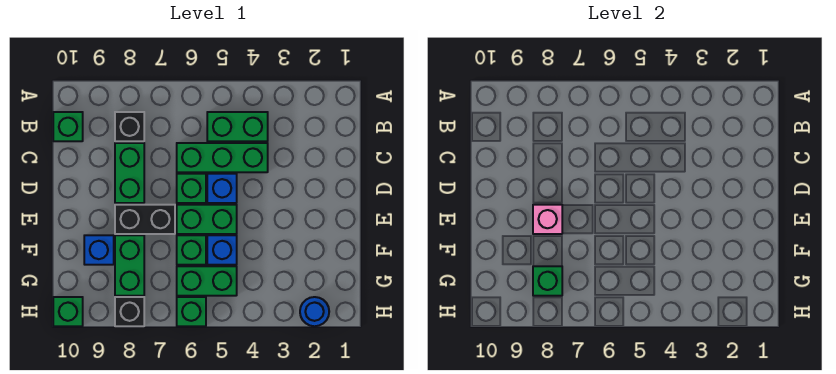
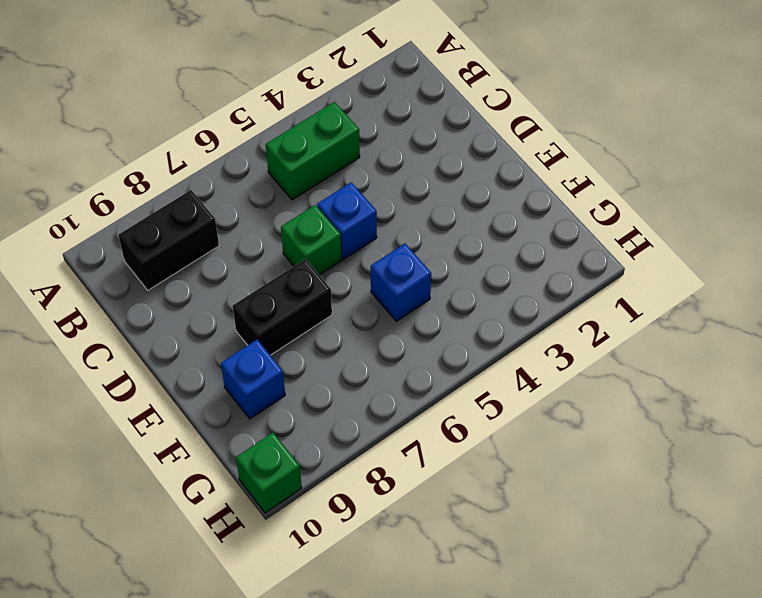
black 1x2 brick [118,190,219,290] -> black 1x1 brick [115,112,144,141]
none -> green 1x1 brick [53,112,83,141]
none -> green 1x3 brick [177,143,268,172]
none -> green 1x2 brick [115,143,144,203]

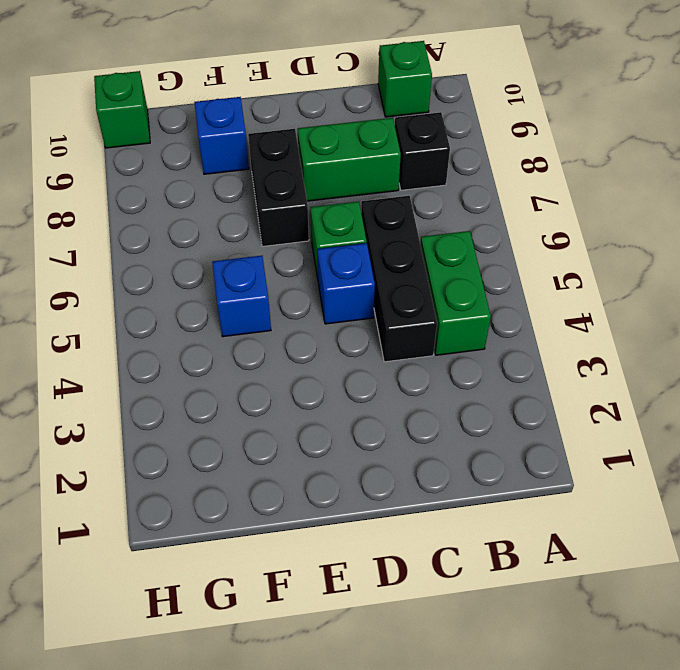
black 1x3 brick [361,196,437,362] -> green 1x3 brick [177,143,268,172]
none -> green 1x2 brick [177,205,237,234]
none -> green 1x1 brick [177,235,206,265]
none -> green 1x2 brick [115,235,144,296]

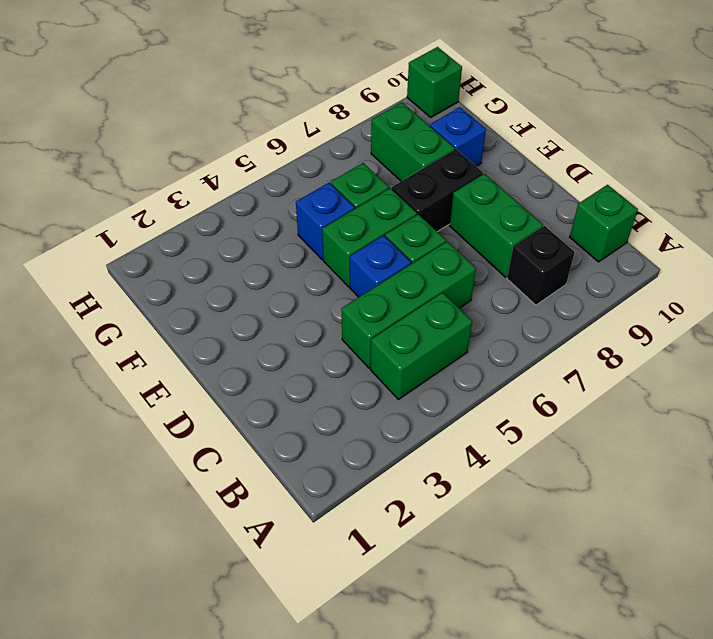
none -> green 1x2 brick [177,266,237,296]
none -> blue 1x1 round brick [300,297,329,326]
none -> green 1x1 brick [177,297,206,326]

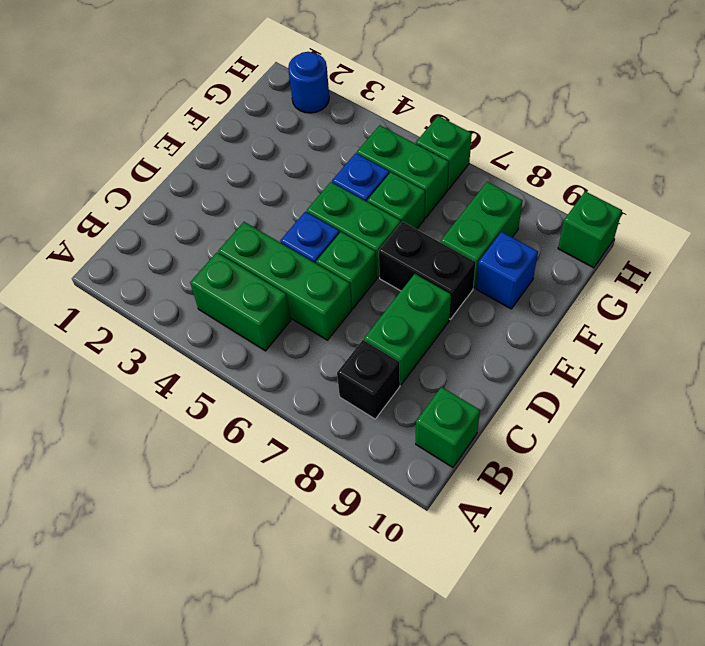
none -> black 1x1 brick [115,297,144,326]
none -> pink 1x1 brick [533,205,562,234]
none -> green 1x1 brick [533,266,562,296]

